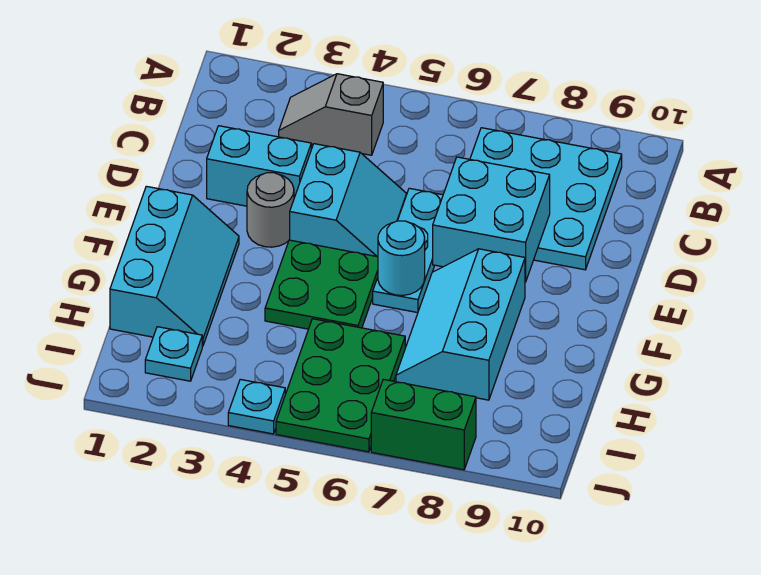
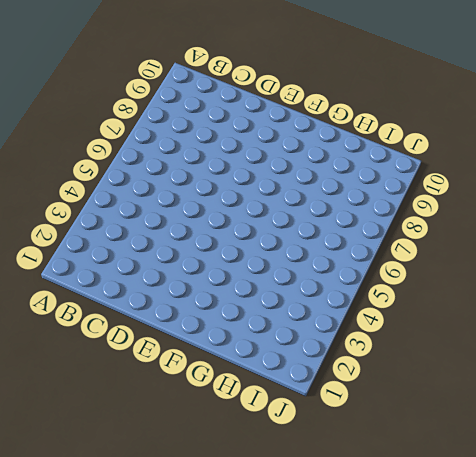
none -> grey 1x2 slope [279,74,383,155]
none -> cyan 3x3 plate [470,128,622,270]
none -> cyan 1x2 brick [207,126,311,206]

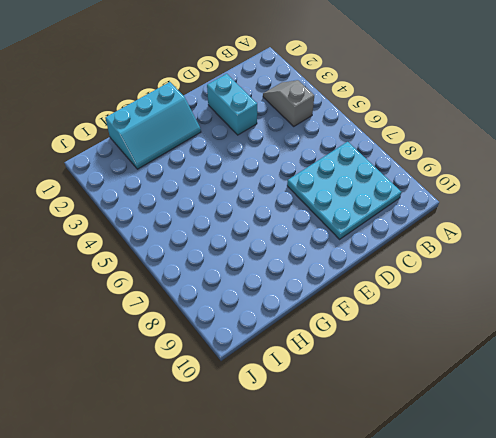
none -> cyan 2x2 slope [290,144,407,257]
none -> cyan 1x3 plate [373,188,443,313]
none -> grey 1x1 round brick [247,173,294,247]

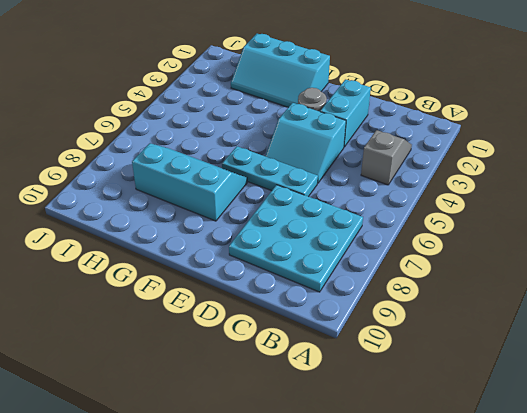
none -> green 2x2 plate [265,240,378,329]
none -> green 2x3 plate [276,319,405,452]
none -> cyan 1x1 plate [145,327,202,381]

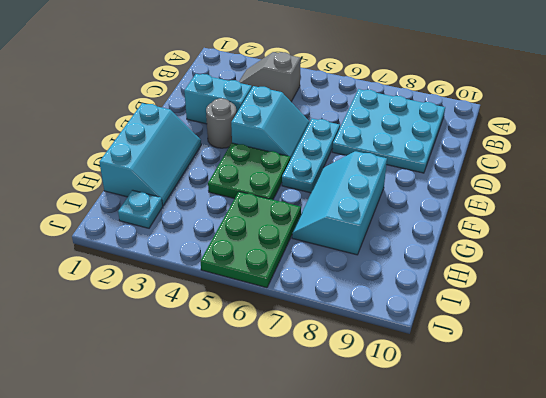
none -> cyan 1x1 plate [228,379,285,434]
none -> green 1x2 brick [371,379,476,470]
none -> cyan 2x2 brick [433,157,550,282]

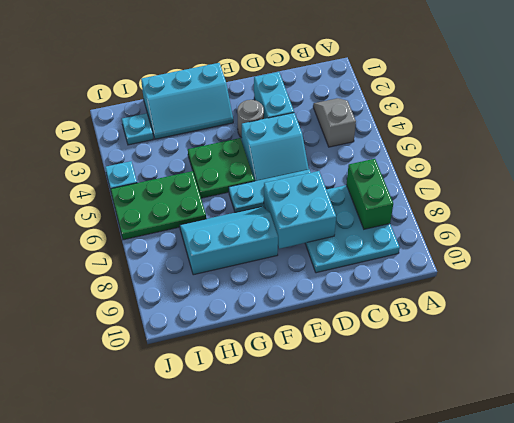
green 1x2 brick [347,159,393,229] -> green 1x2 brick moved to [371,379,476,470]
none -> cyan 1x1 round brick [378,221,425,295]

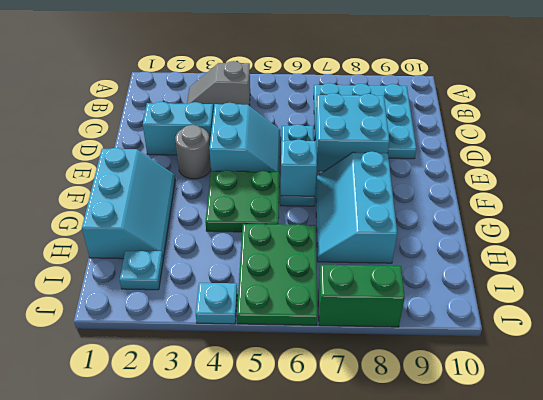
cyan 1x1 brick [281,140,317,196] -> cyan 1x1 round brick [378,221,425,295]

